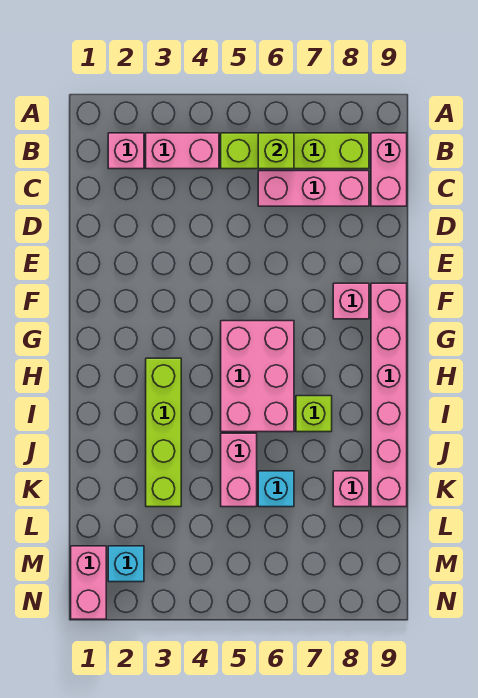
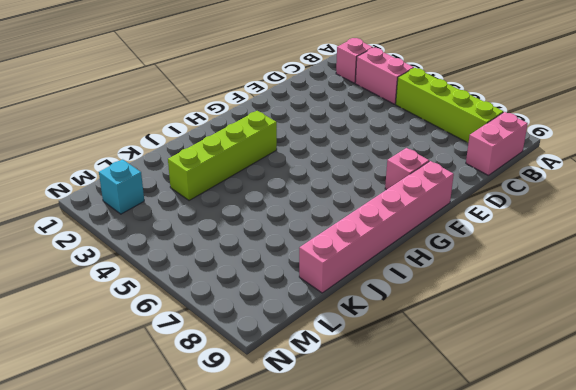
none -> pink 1x3 brick [258,171,369,206]
none -> pink 2x3 brick [221,321,294,432]
none -> lime 1x1 brick [296,396,332,432]

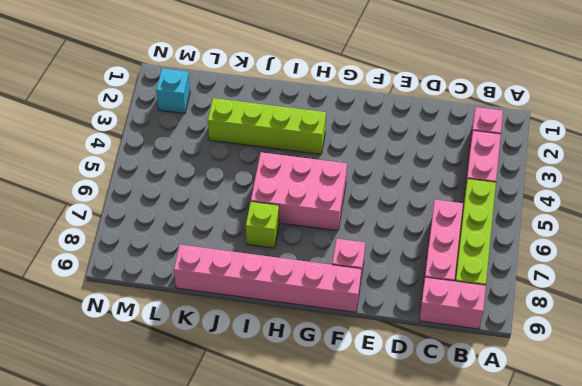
none -> pink 1x2 brick [221,433,257,507]
none -> cyan 1x1 brick [258,471,294,507]
none -> pink 1x1 brick [333,471,369,507]

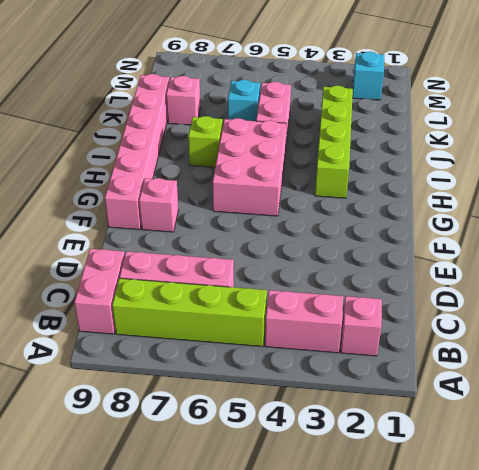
none -> pink 1x2 brick [71,546,106,619]
none -> lime 1x1 brick [258,133,294,169]

